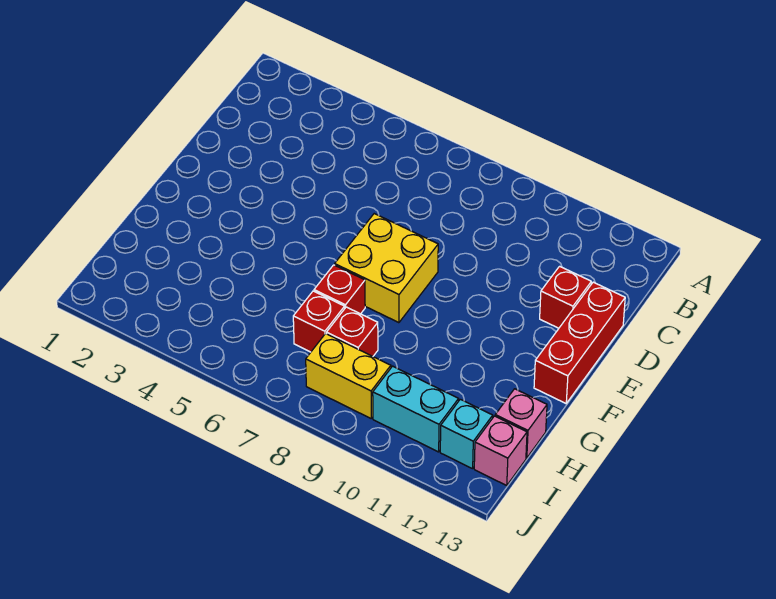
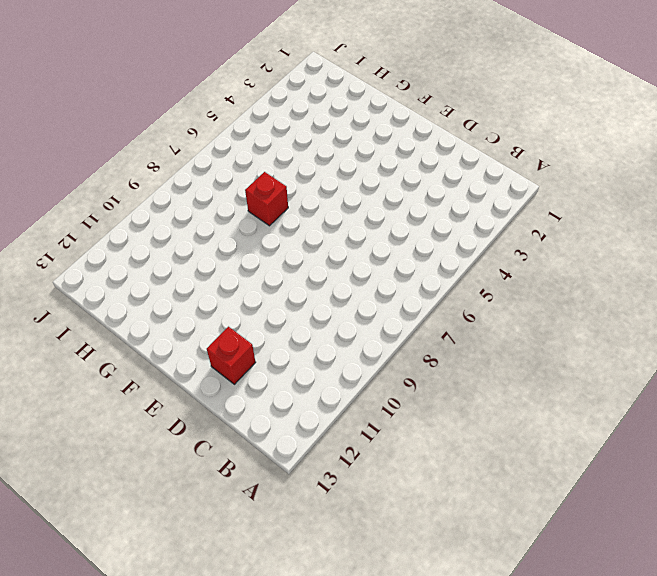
none -> red 1x3 brick [534,282,625,403]
none -> yellow 2x2 brick [335,214,438,323]

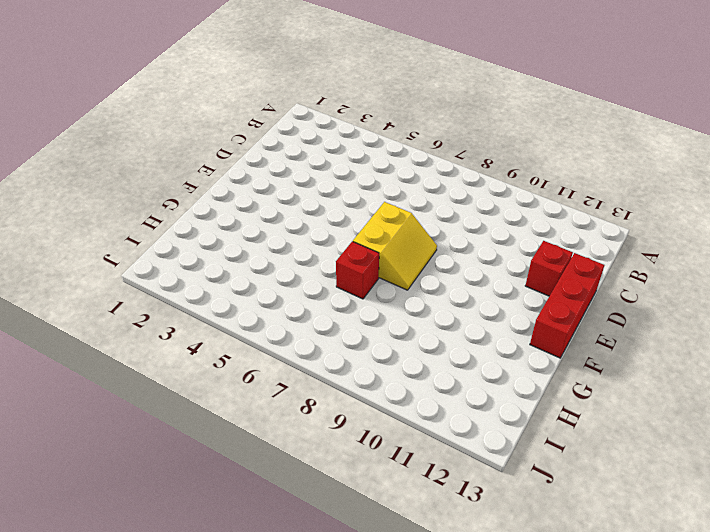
yellow 2x2 slope [353,202,437,290] -> yellow 2x2 brick [335,214,438,323]
none -> red 1x1 brick [293,291,345,352]
none -> red 1x1 brick [327,307,378,356]

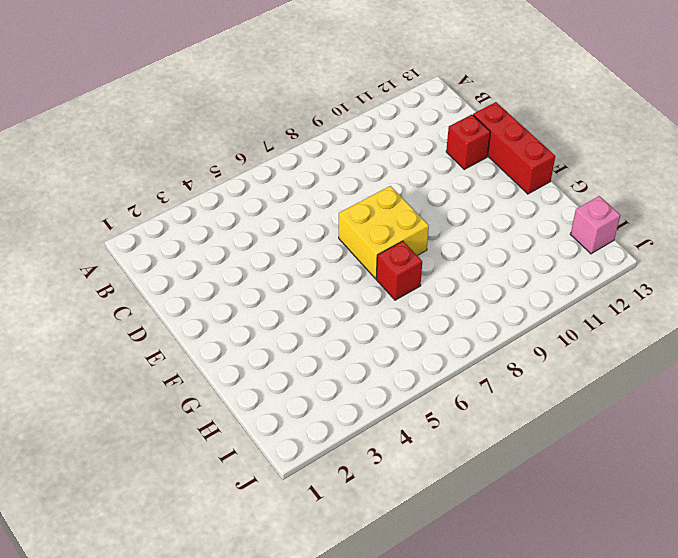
none -> red 1x1 brick [293,291,345,352]
none -> red 1x1 brick [327,307,378,356]

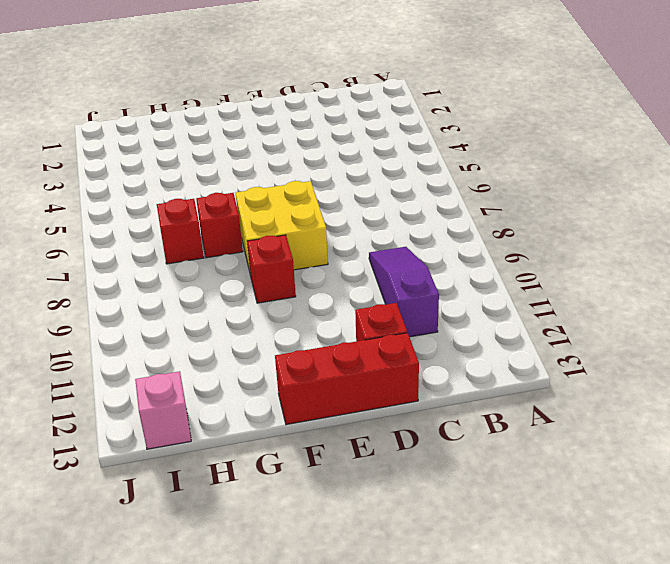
purple 1x3 slope [369,247,439,337] -> none
red 1x1 brick [247,235,296,303] -> red 1x1 brick moved to [327,307,378,356]
none -> pink 1x1 brick [495,389,547,458]
none -> yellow 1x2 brick [306,334,391,418]

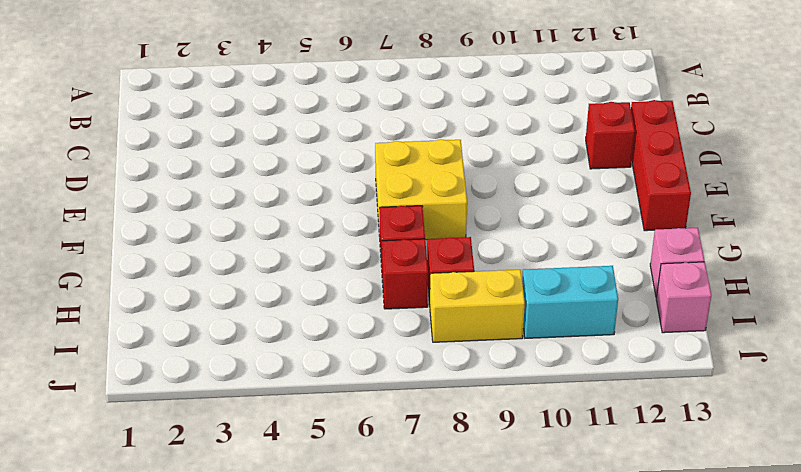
none -> cyan 1x1 brick [440,399,493,469]

